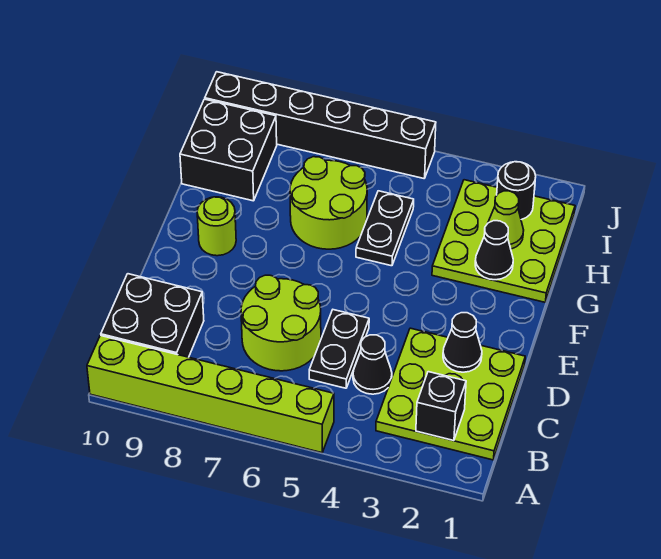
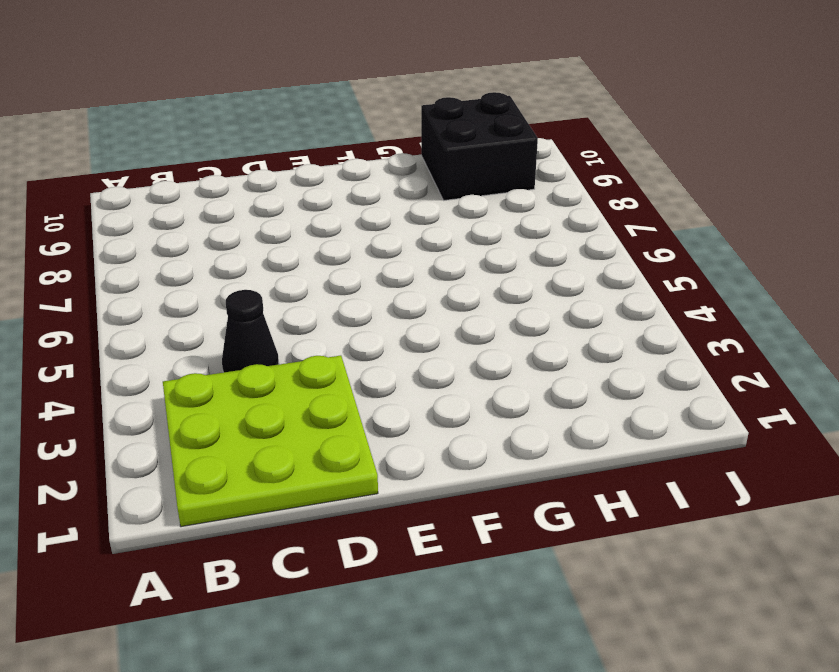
none -> lime 1x6 brick [87,336,334,453]
none -> black 2x2 brick [101,274,204,357]
none -> black 1x2 plate [309,310,369,388]

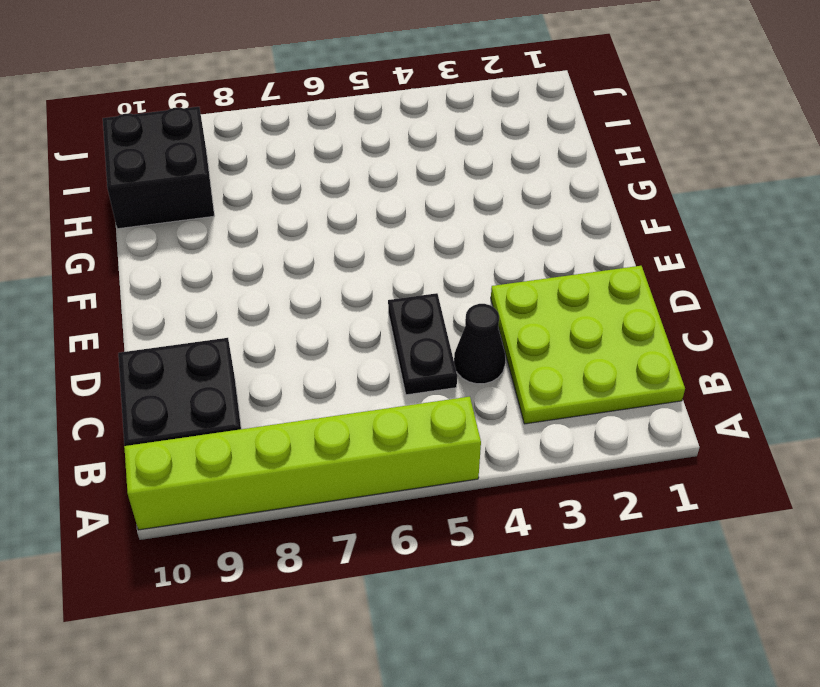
none -> lime 2x2 round brick [241,275,321,371]
none -> lime 1x1 round brick [197,197,236,256]
none -> lime 3x3 plate [432,180,575,302]

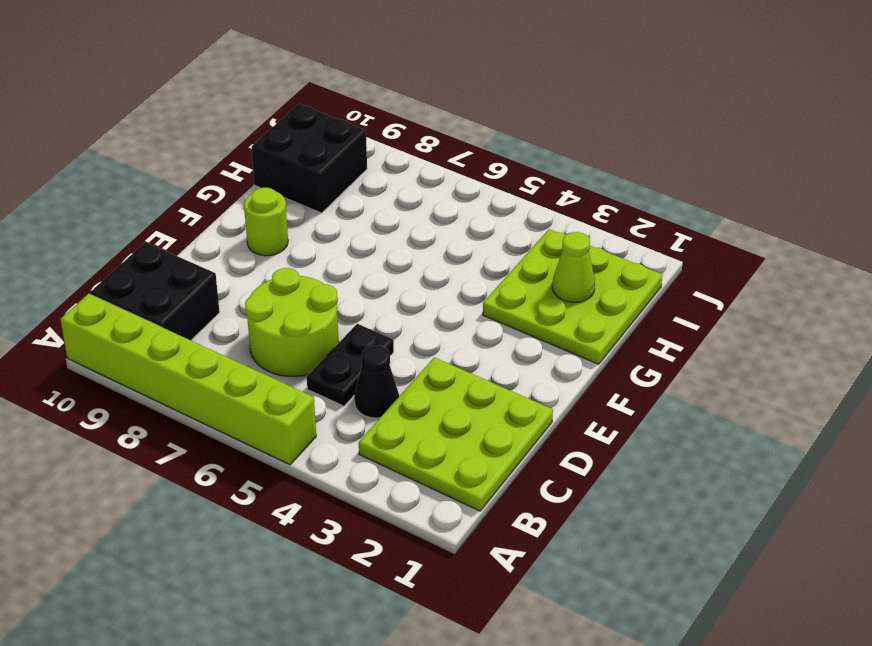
none -> black 1x2 plate [356,191,414,266]
none -> lime 2x2 round brick [290,157,367,249]
none -> black 1x6 brick [205,72,436,178]

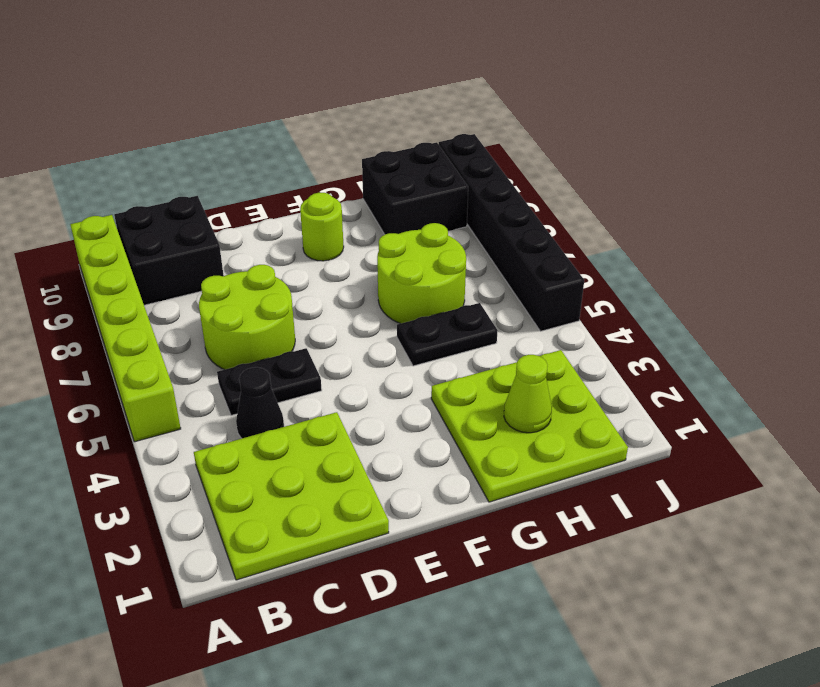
none -> black 1x1 brick [416,372,466,441]
none -> black 1x1 cone [443,313,482,372]
none -> black 1x1 cone [475,221,513,280]

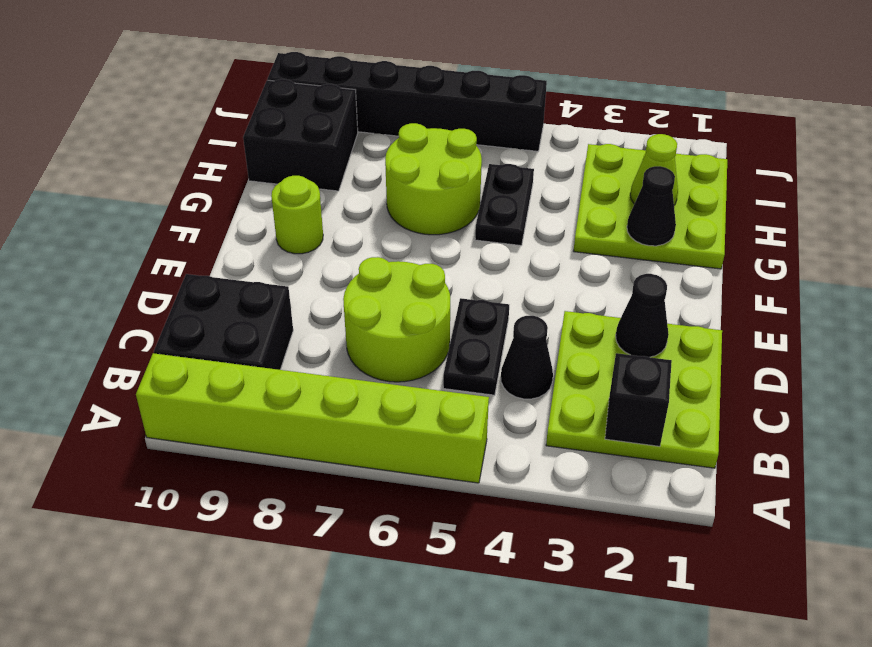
none -> black 1x1 round brick [497,162,536,220]

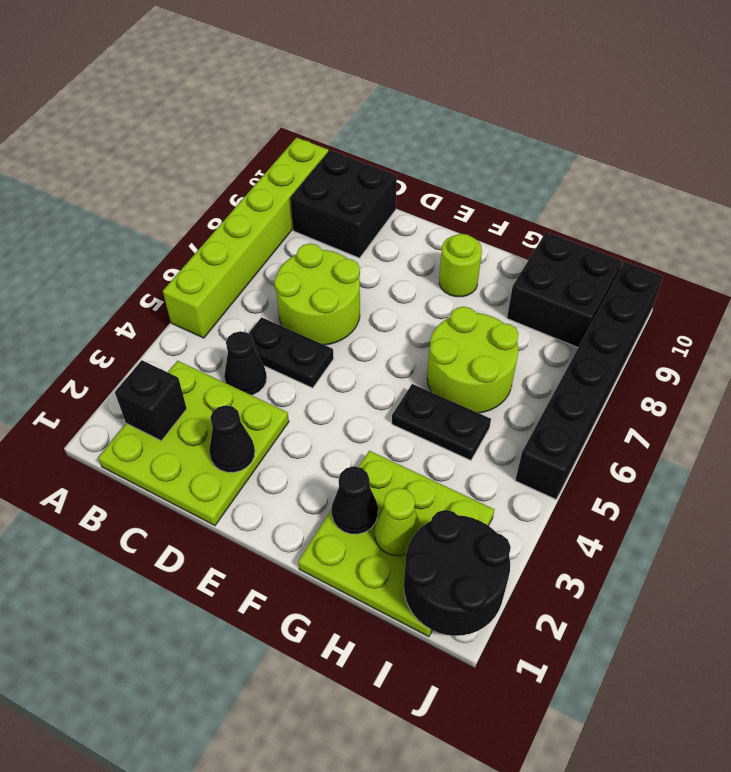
black 2x2 round brick [404,510,511,636] -> black 1x1 round brick [497,162,536,220]

